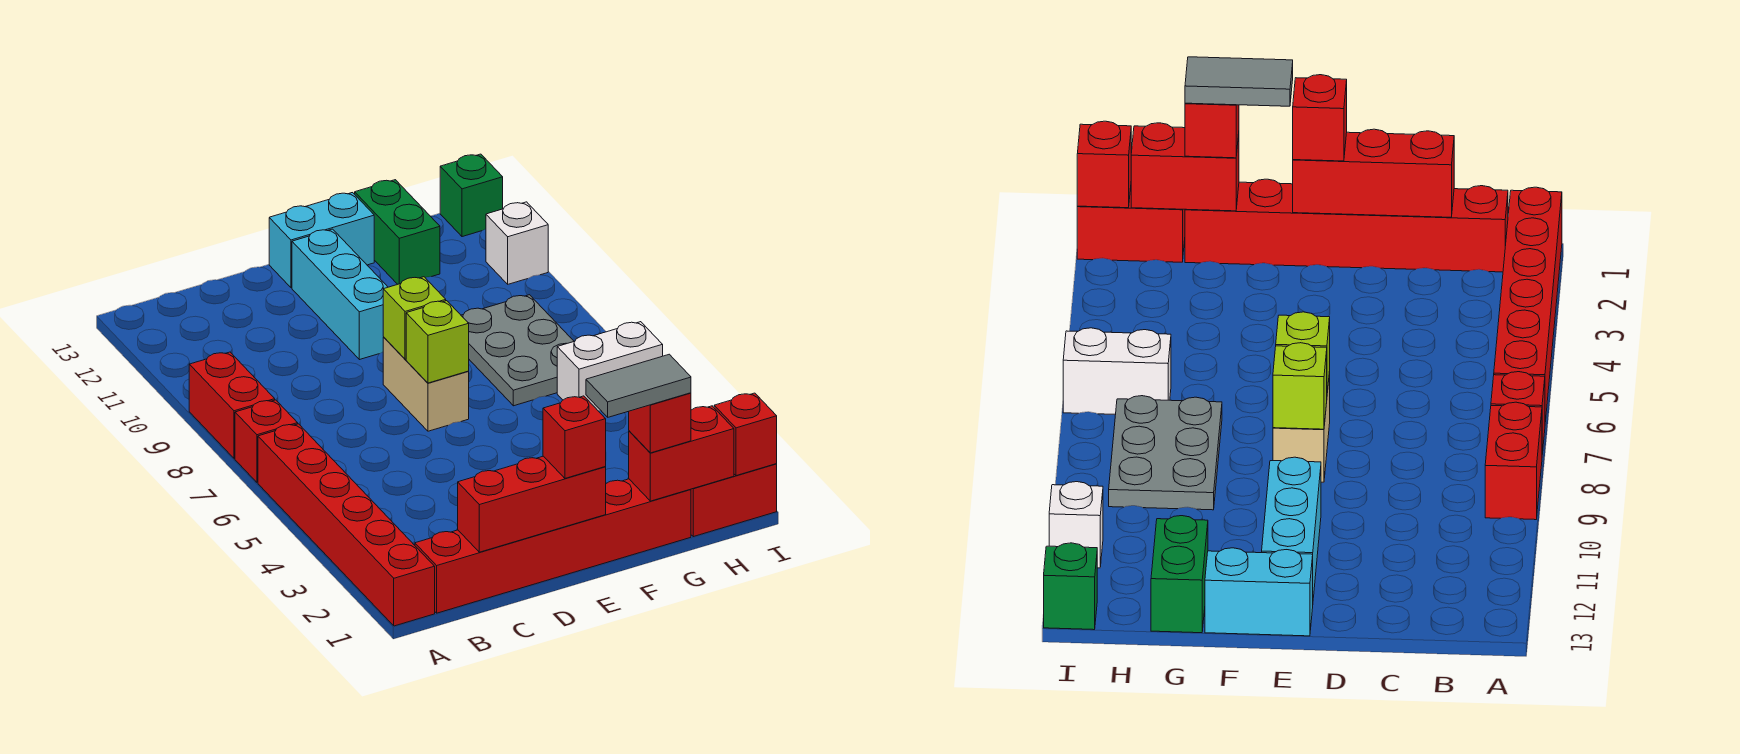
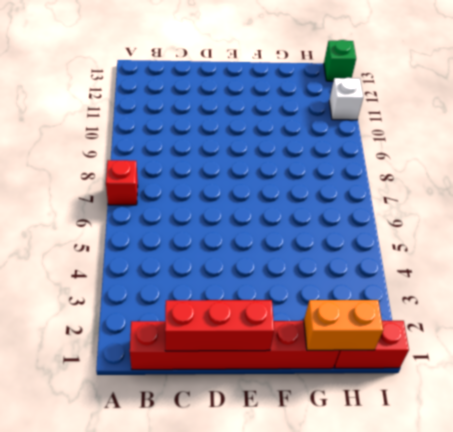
orange 1x2 brick [304,300,383,350] -> red 1x2 brick [629,406,734,501]
none -> red 1x6 brick [258,424,435,626]
none -> red 1x2 brick [189,352,275,458]
none -> tan 1x2 brick [383,337,469,431]

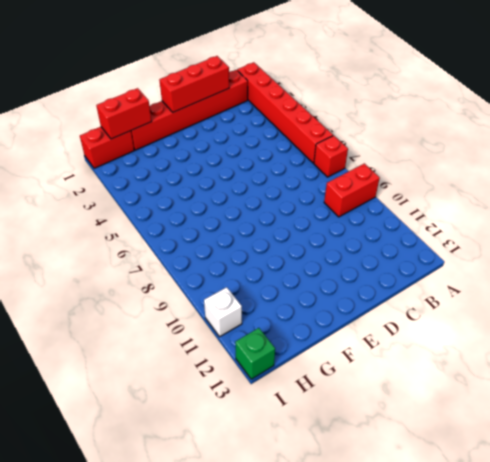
red 1x2 brick [324,163,380,217] -> red 1x2 brick turned to [189,352,275,458]
none -> tan 1x2 brick [383,337,469,431]
none -> cyan 1x3 brick [292,229,388,360]
none -> cyan 1x2 brick [269,193,374,288]

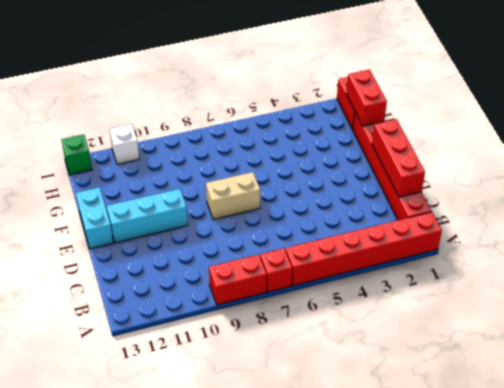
none -> grey 2x3 plate [461,295,574,406]
none -> green 1x2 brick [355,180,440,284]
none -> white 1x2 brick [557,322,663,411]

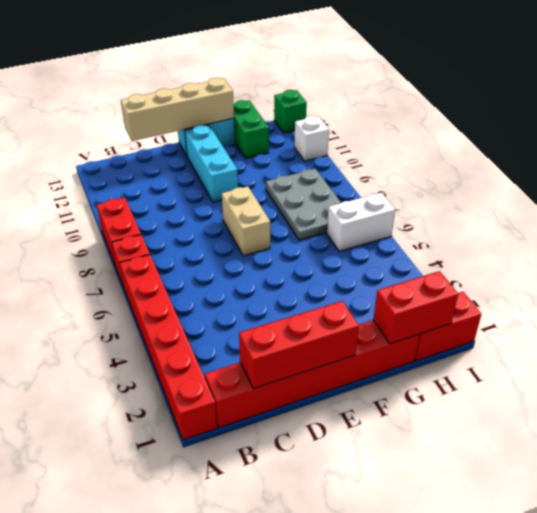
tan 1x4 brick [121,78,234,141] -> none
none -> lime 1x1 brick [406,301,469,383]
none -> lime 1x1 brick [383,277,446,359]
none -> red 1x1 brick [714,393,777,476]

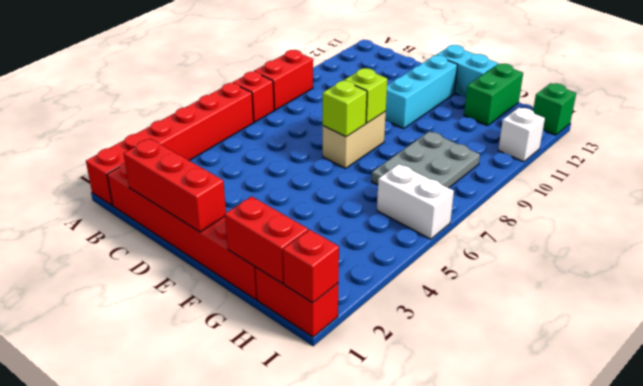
none -> red 1x1 brick [543,396,606,478]
none -> red 1x1 brick [629,393,691,453]
none -> grey 1x2 tile [586,354,691,417]

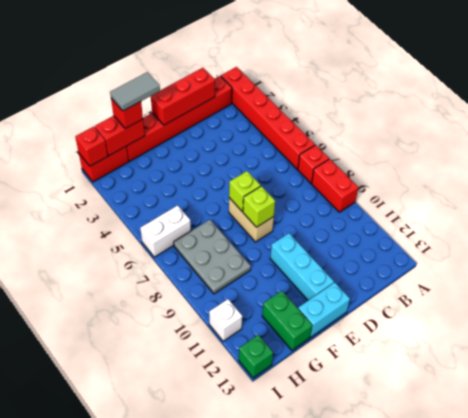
none -> red 1x1 brick [543,396,606,478]

